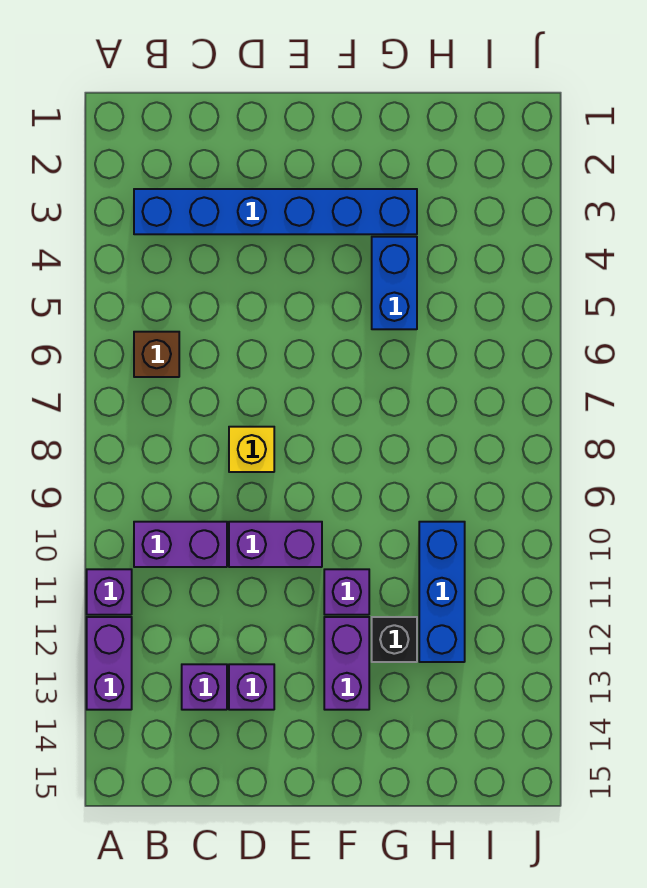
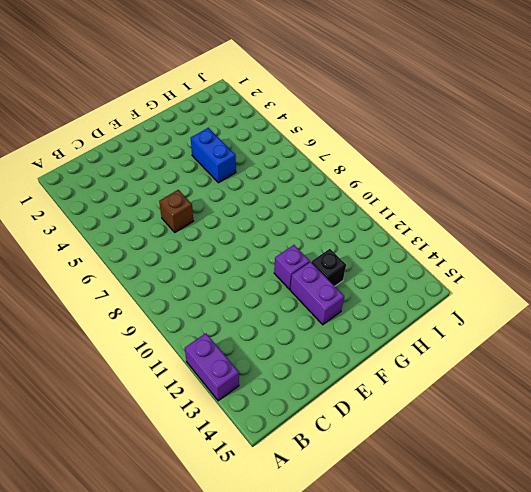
brown 1x1 brick [159,190,193,232] -> brown 1x1 brick moved to [134,332,179,377]
none -> purple 1x1 brick [87,569,132,615]
none -> blue 1x6 brick [134,189,417,234]
none -> purple 1x2 brick [134,522,227,567]

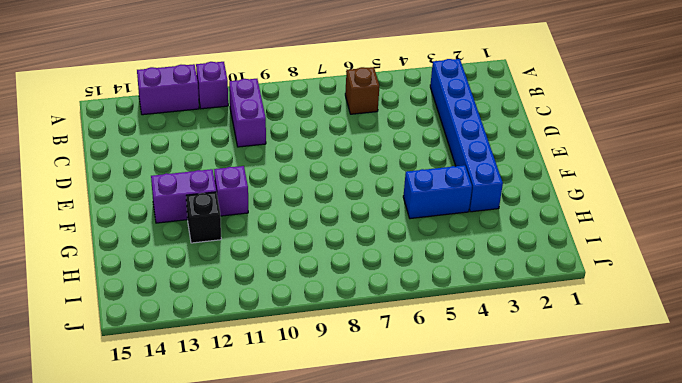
none -> purple 1x1 brick [182,664,227,710]
none -> yellow 1x1 brick [229,427,274,472]
none -> purple 1x2 brick [229,522,322,567]

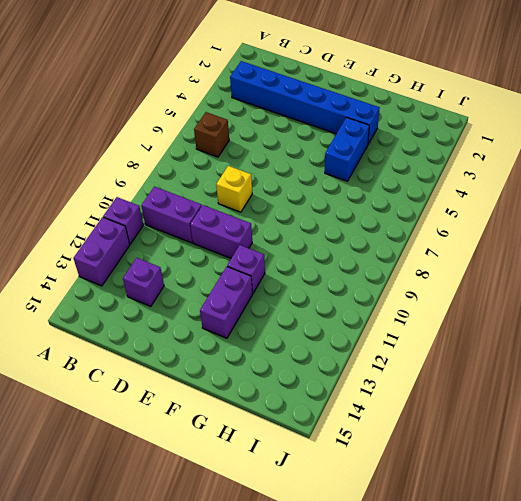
none -> purple 1x1 brick [229,664,274,710]
none -> black 1x1 brick [372,617,417,662]
none -> blue 1x3 brick [419,522,465,662]

